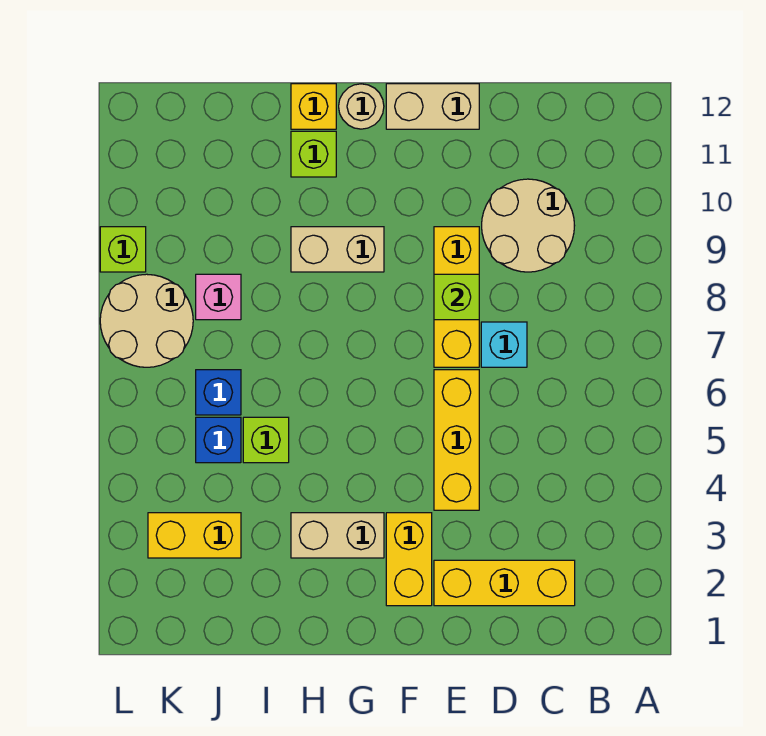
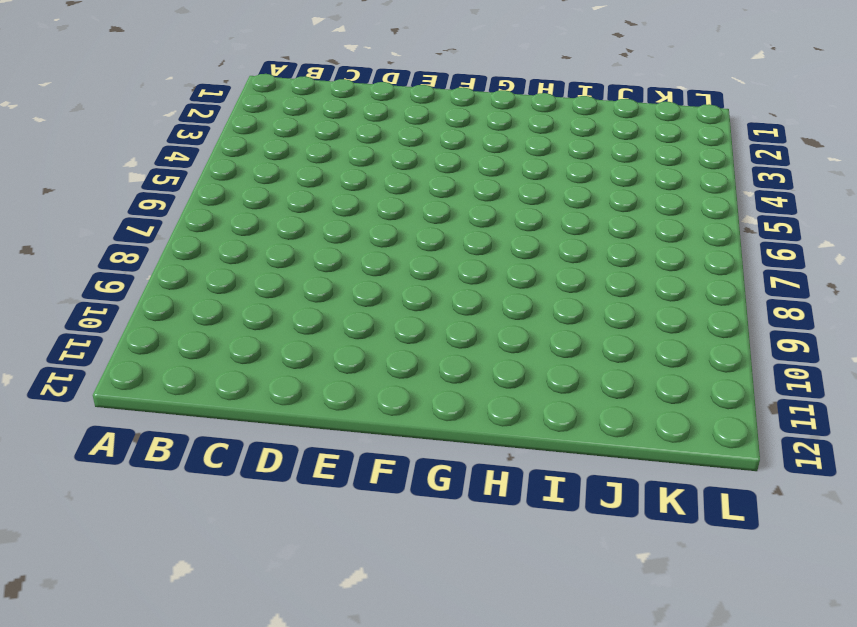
none -> yellow 1x3 brick [434,560,575,606]
none -> tan 2x2 round brick [482,179,575,272]
none -> cyan 1x1 brick [481,322,527,367]

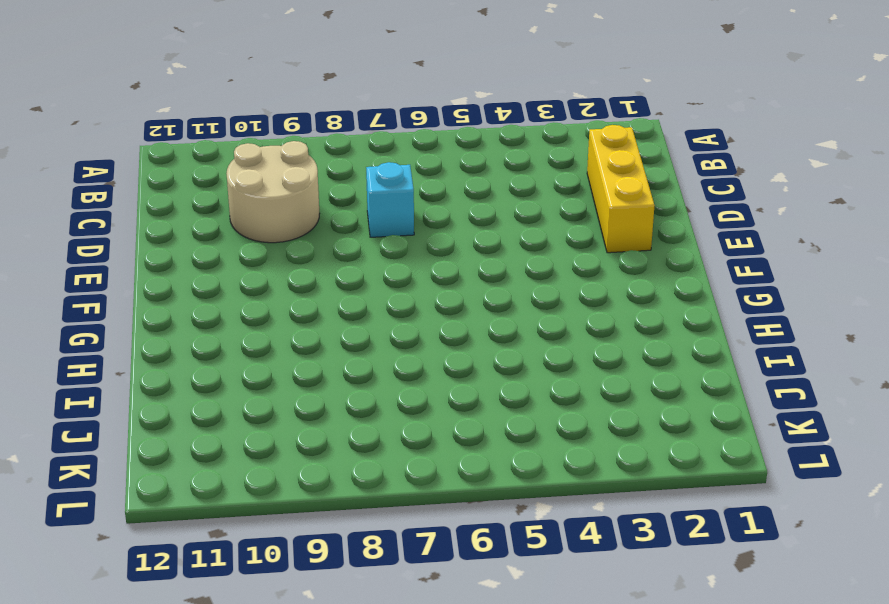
none -> yellow 1x3 brick [434,370,479,510]
none -> yellow 1x3 brick [434,227,479,367]
none -> tan 1x2 brick [386,84,479,129]

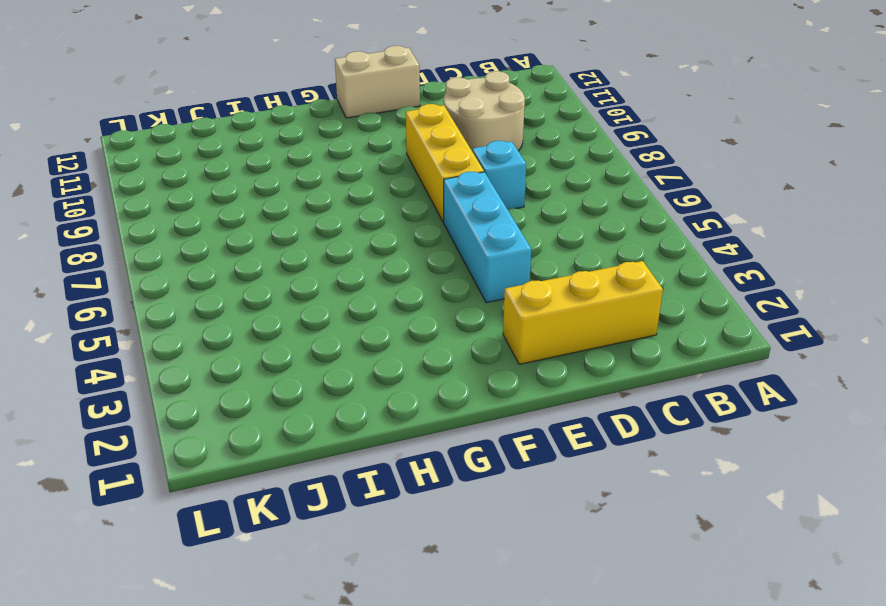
cyan 1x3 brick [444,172,531,303] -> yellow 1x3 brick [434,370,479,510]
none -> yellow 1x2 brick [386,513,432,606]
none -> tan 1x2 brick [291,513,384,558]
none -> tan 1x2 brick [291,227,384,272]

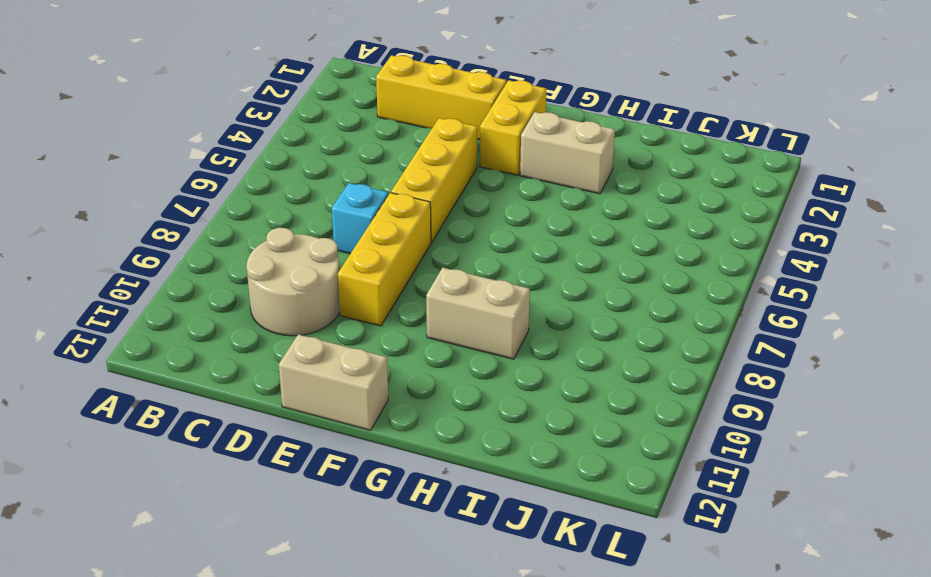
none -> tan 1x1 round brick [339,84,384,129]
none -> lime 1x1 brick [291,131,336,177]
none -> yellow 1x1 brick [291,84,336,129]

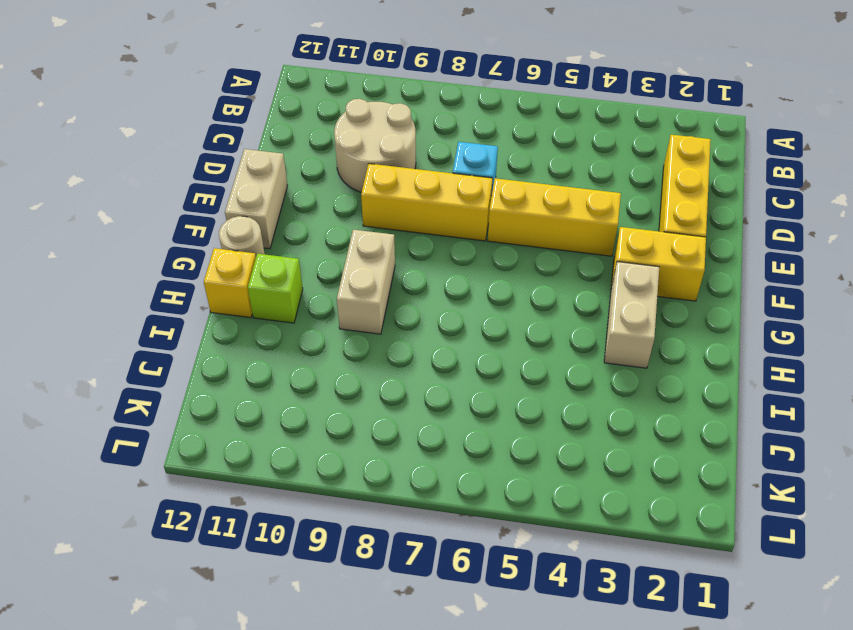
none -> lime 1x1 brick [243,417,289,463]
none -> yellow 1x2 brick [148,513,241,558]
none -> blue 1x1 brick [196,417,241,463]

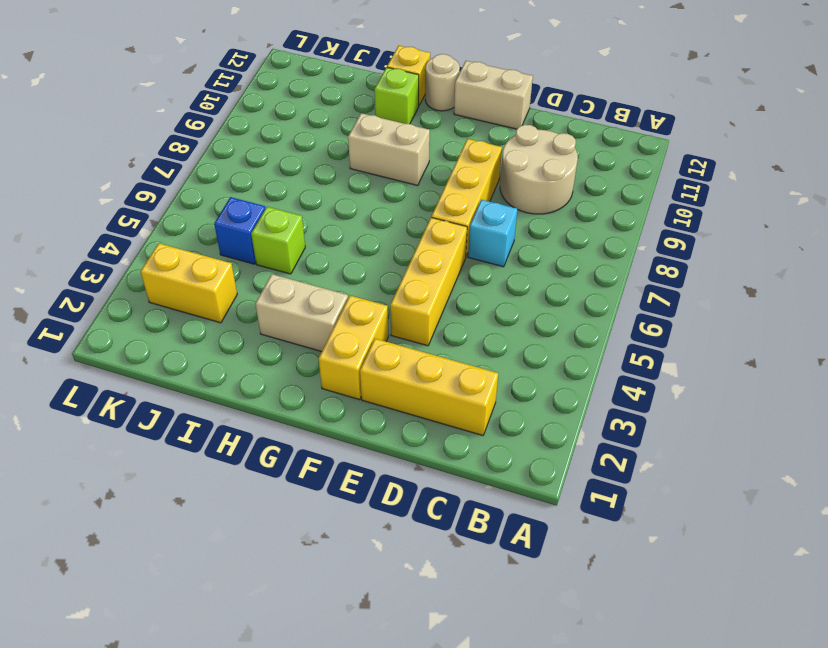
none -> blue 1x1 brick [196,370,241,415]
none -> pink 1x1 brick [196,274,241,320]
none -> tan 2x2 round brick [100,274,193,367]

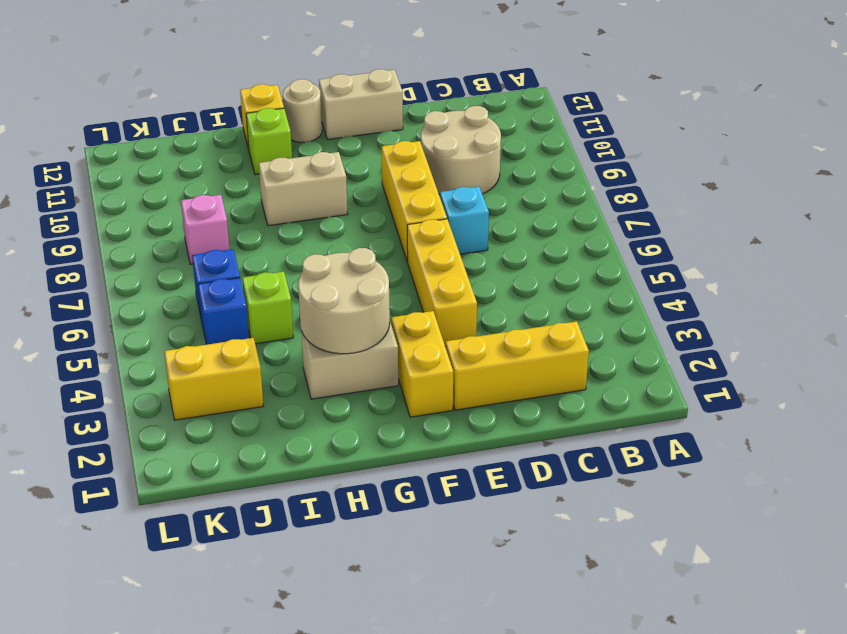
tan 2x2 round brick [298,248,390,354] -> tan 2x2 round brick moved to [100,274,193,367]
none -> lime 1x1 brick [100,227,146,272]
none -> lime 1x1 brick [434,274,479,320]

